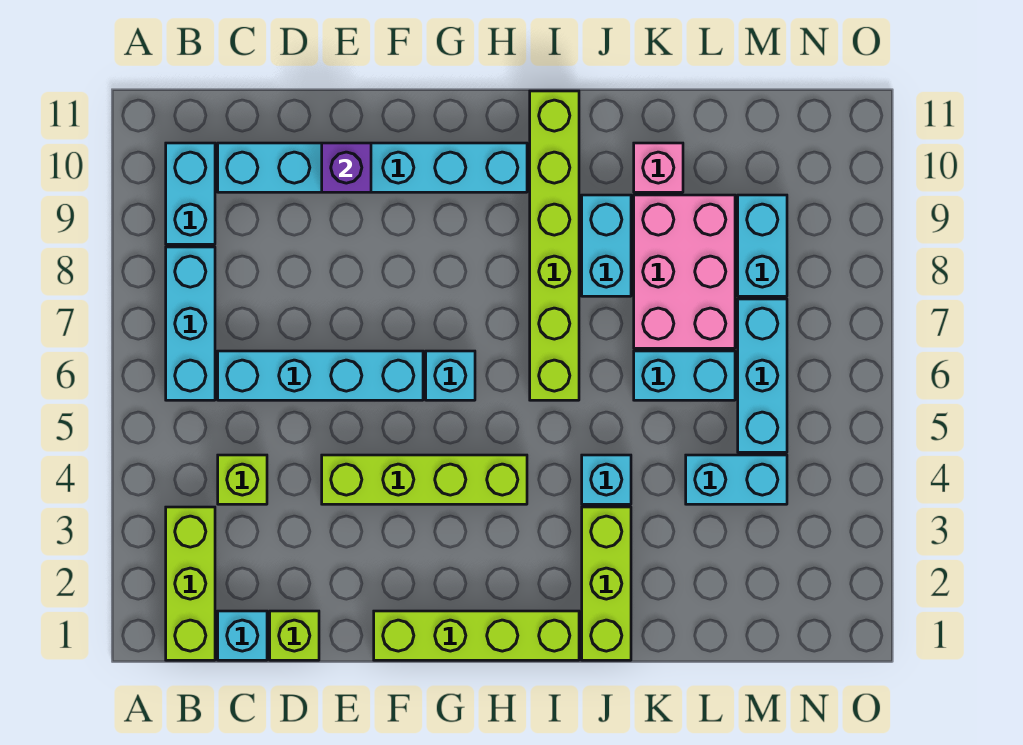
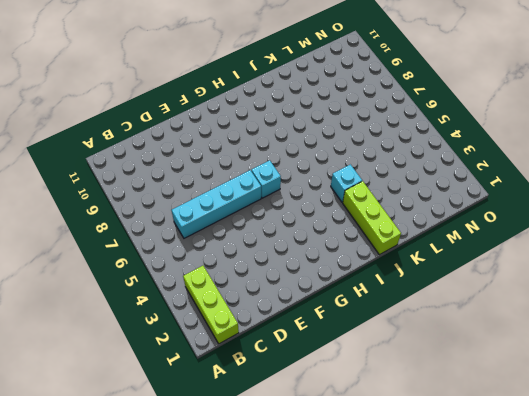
none -> cyan 1x3 brick [166,247,215,400]
none -> cyan 1x2 brick [166,143,215,244]
none -> cyan 1x1 brick [218,611,267,660]

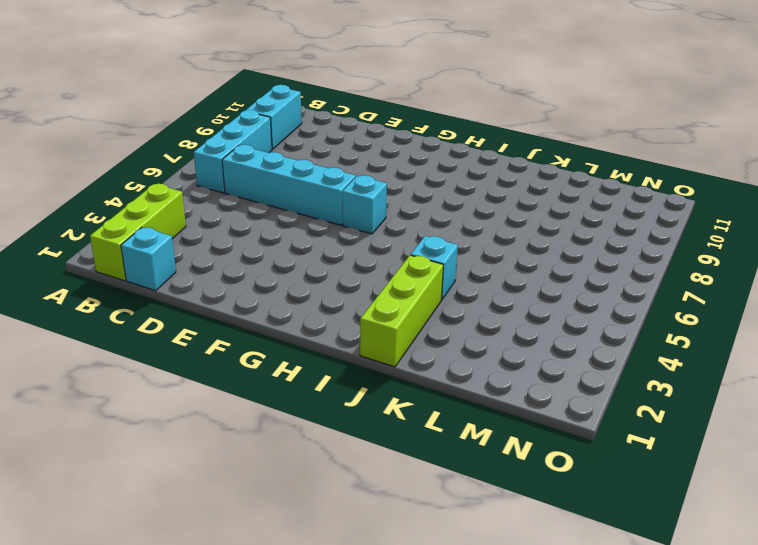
none -> lime 1x1 brick [218,455,267,504]
none -> cyan 1x6 brick [218,143,527,192]
none -> lime 1x1 brick [270,611,319,660]

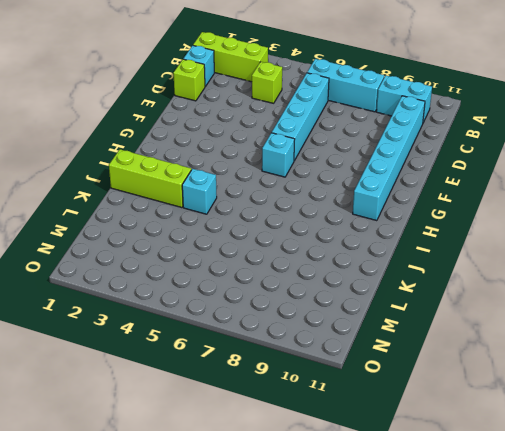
none -> lime 1x4 brick [322,455,527,504]
none -> lime 1x4 brick [374,611,579,660]
none -> lime 1x6 brick [530,91,579,400]

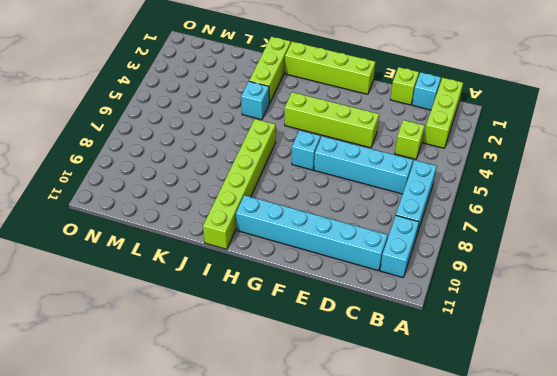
none -> cyan 1x2 brick [582,195,631,296]
none -> cyan 1x2 brick [634,351,735,400]
none -> pink 2x3 brick [634,195,735,348]

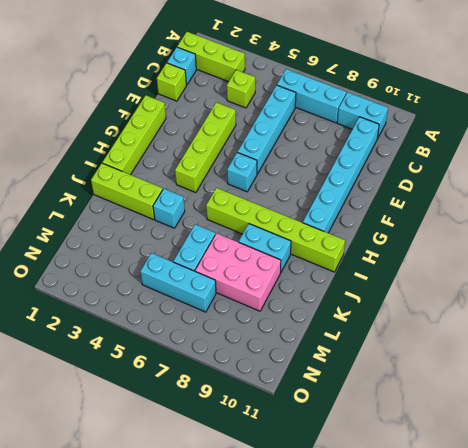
none -> pink 1x1 brick [634,143,683,192]
none -> cyan 1x2 brick [686,455,787,504]
none -> cyan 1x2 brick [738,195,787,296]

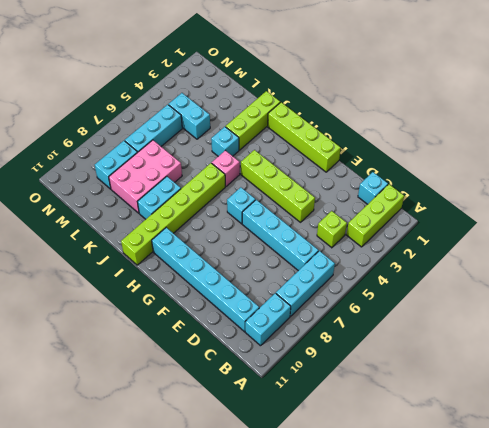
pink 1x1 brick [212,150,240,186] -> pink 1x1 brick moved to [634,143,683,192]
none -> lime 1x1 brick [270,611,319,660]
none -> cyan 1x2 brick [634,351,735,400]
none -> purple 1x1 brick [322,143,371,192]

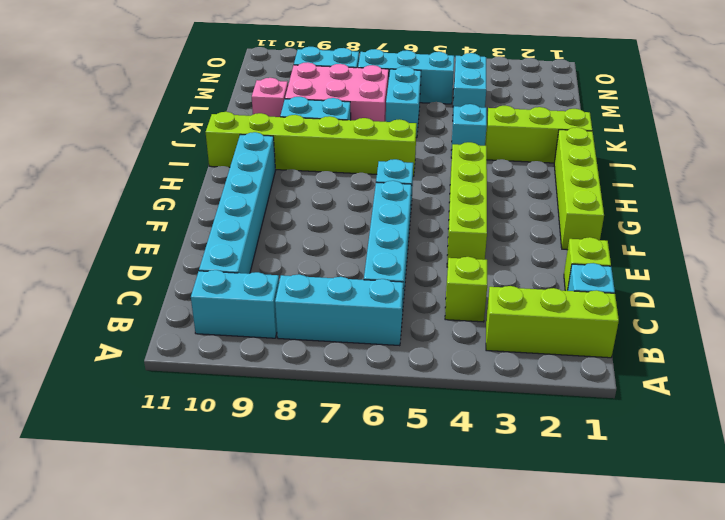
none -> purple 1x1 brick [322,143,371,192]

